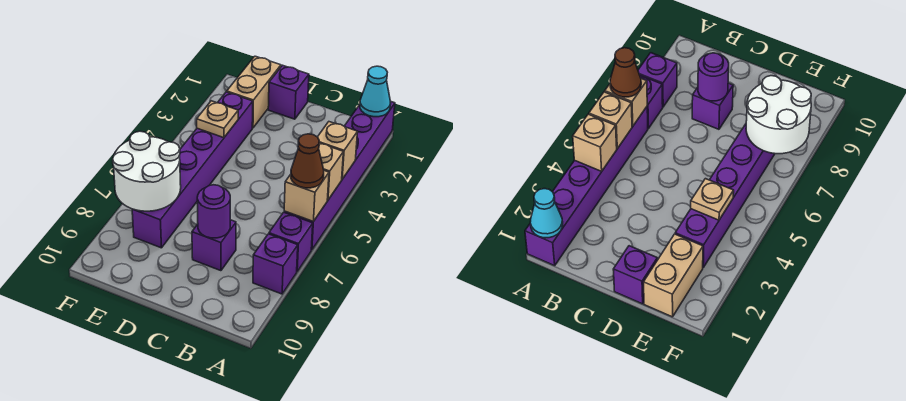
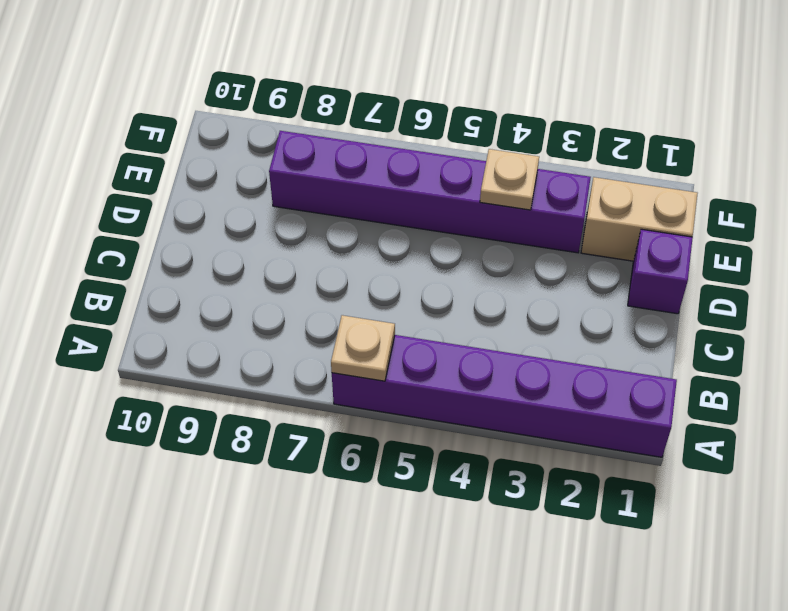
tan 1x1 plate [331,315,395,381] -> tan 1x1 brick [284,171,329,221]
none -> purple 1x1 brick [269,212,313,271]
none -> purple 1x1 brick [253,234,298,294]
none -> purple 1x1 brick [192,220,236,271]

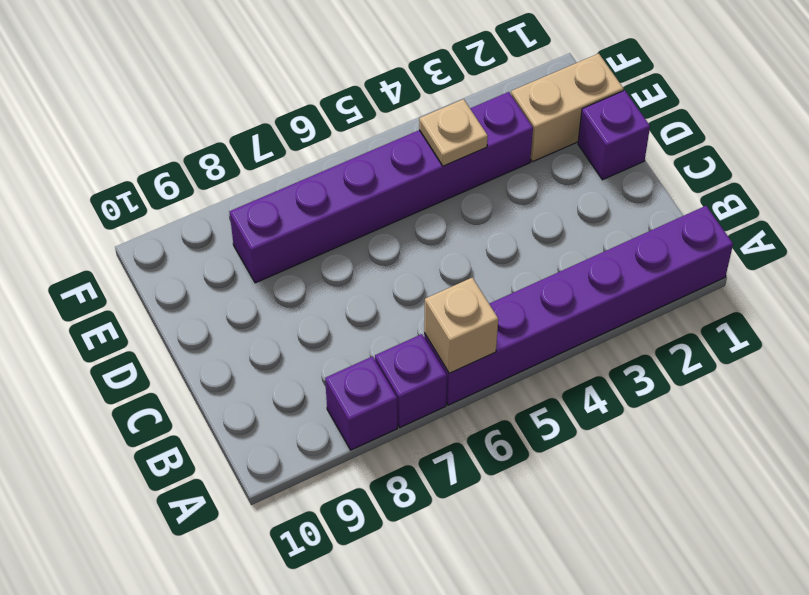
none -> purple 1x1 brick [192,220,236,271]
none -> cyan 1x1 cone [360,66,391,117]
none -> tan 1x1 brick [318,122,357,179]

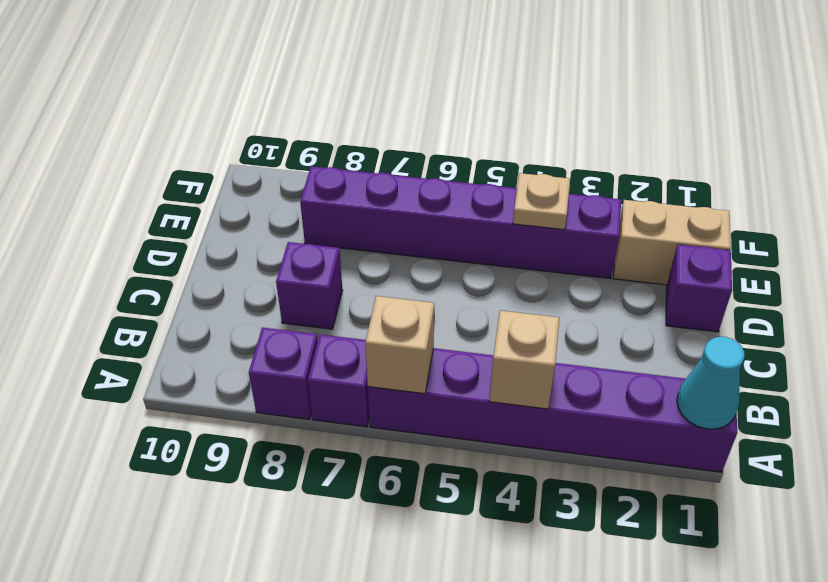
none -> tan 1x1 brick [319,143,343,200]
none -> purple 1x1 round brick [197,185,230,238]
none -> white 2x2 round brick [113,131,181,211]

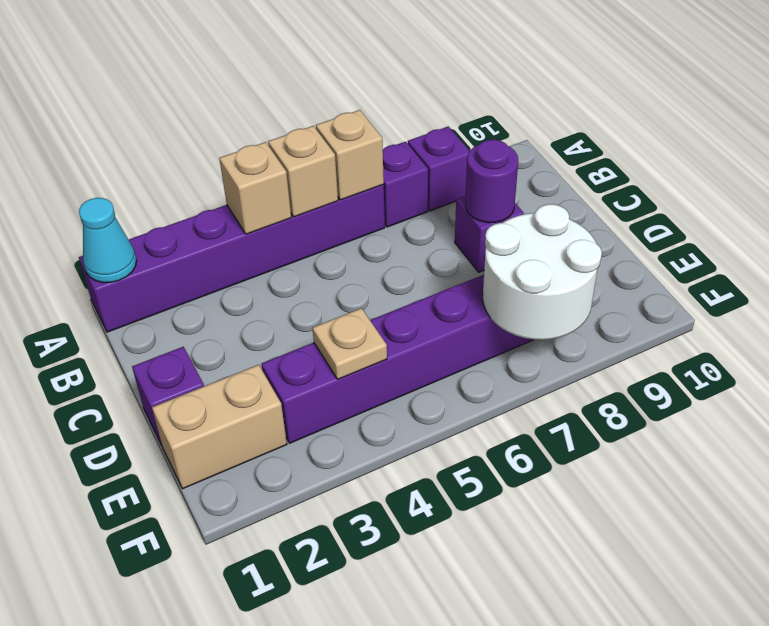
none -> brown 1x1 cone [291,134,324,188]

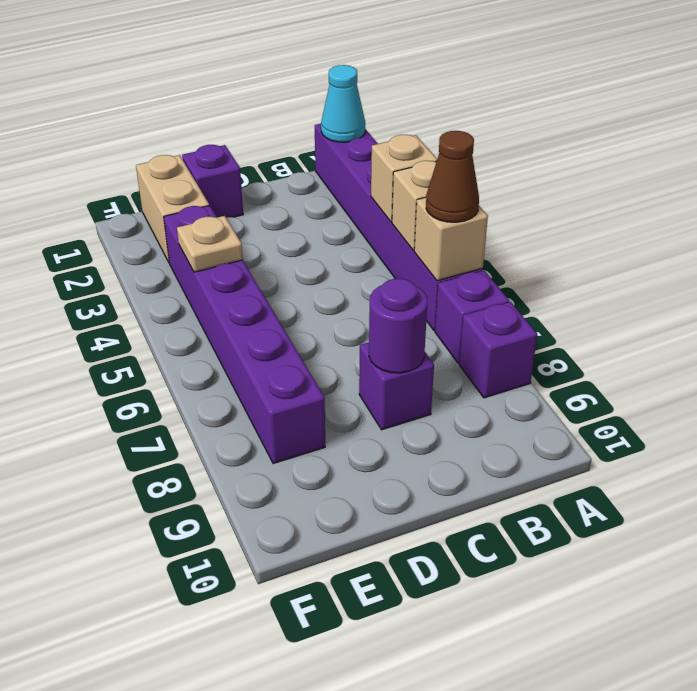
none -> white 2x2 round brick [113,131,181,211]

